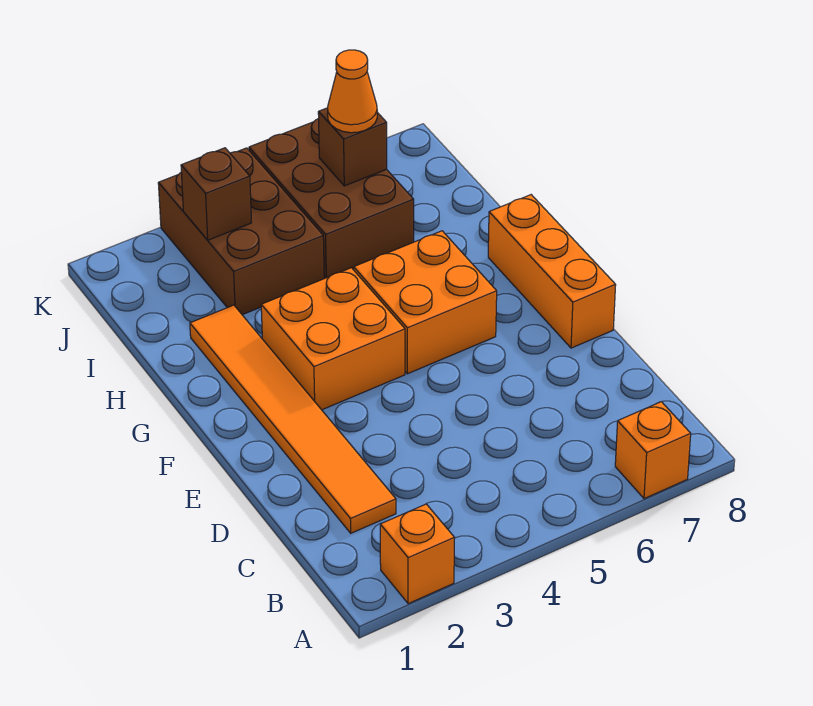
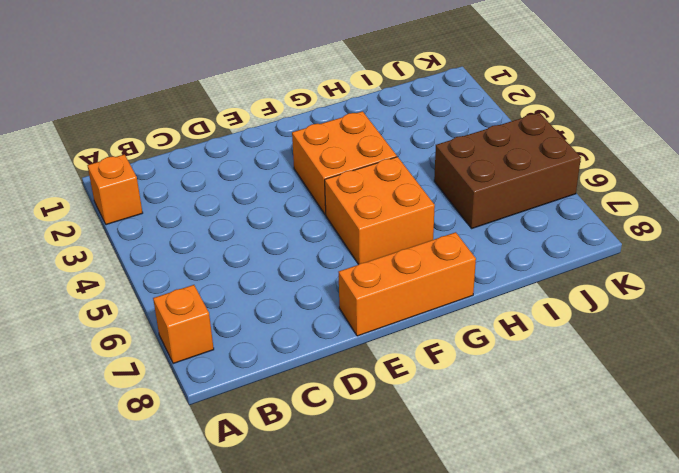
none -> orange 1x6 tile [190,305,396,533]
none -> brown 2x3 brick [158,148,324,315]

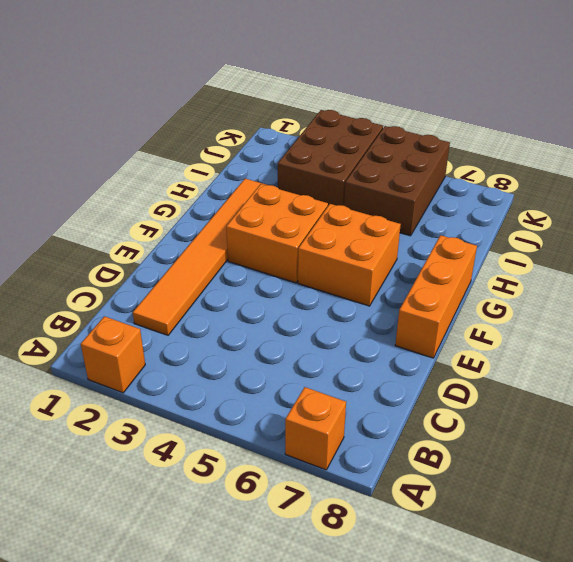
none -> brown 1x1 brick [181,148,251,240]
none -> brown 1x1 brick [318,108,387,186]

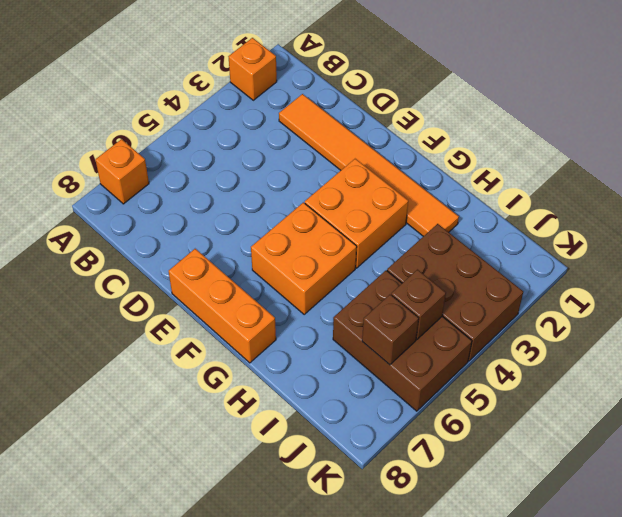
brown 1x1 brick [391,270,446,339] -> brown 1x1 brick moved to [181,148,251,240]
none -> orange 1x1 cone [328,50,377,133]

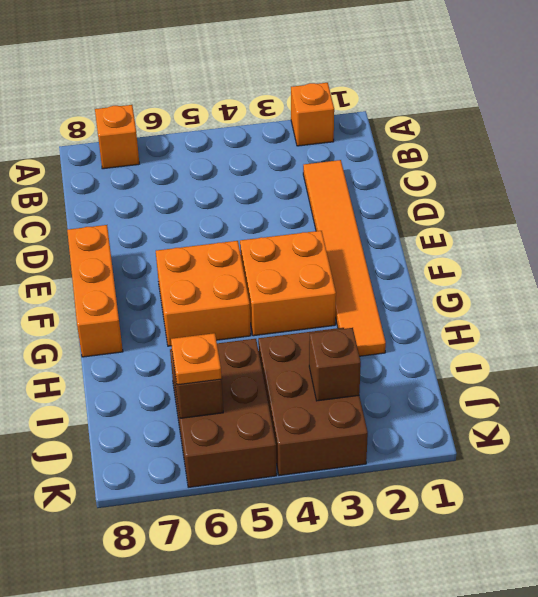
orange 1x1 plate [171,333,222,385] -> orange 1x1 cone [328,50,377,133]

